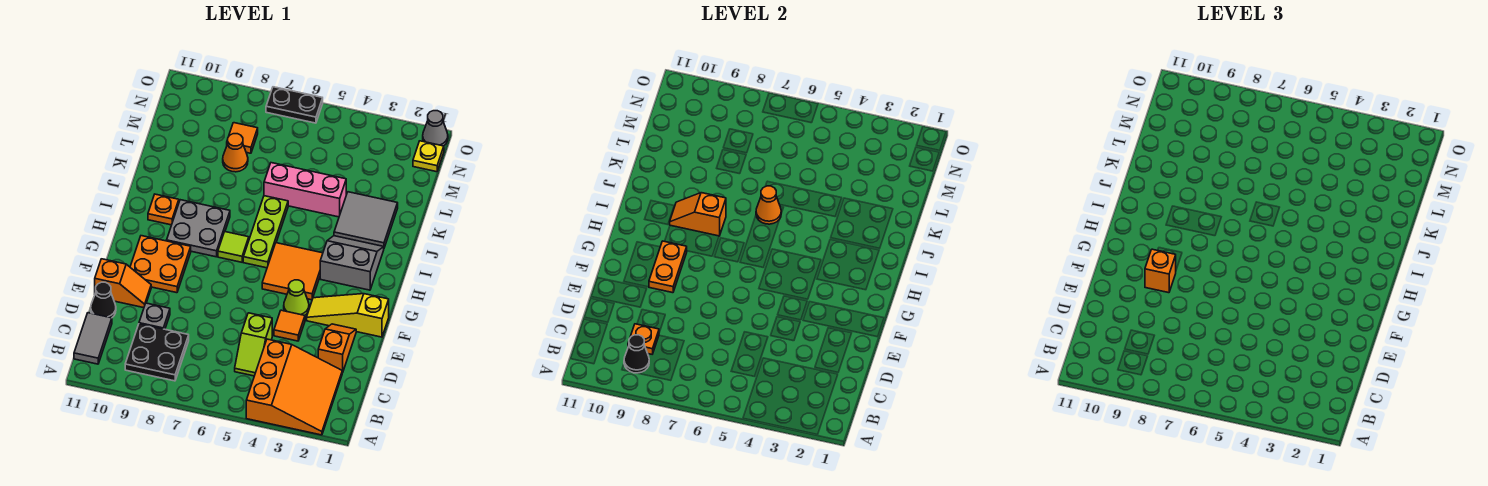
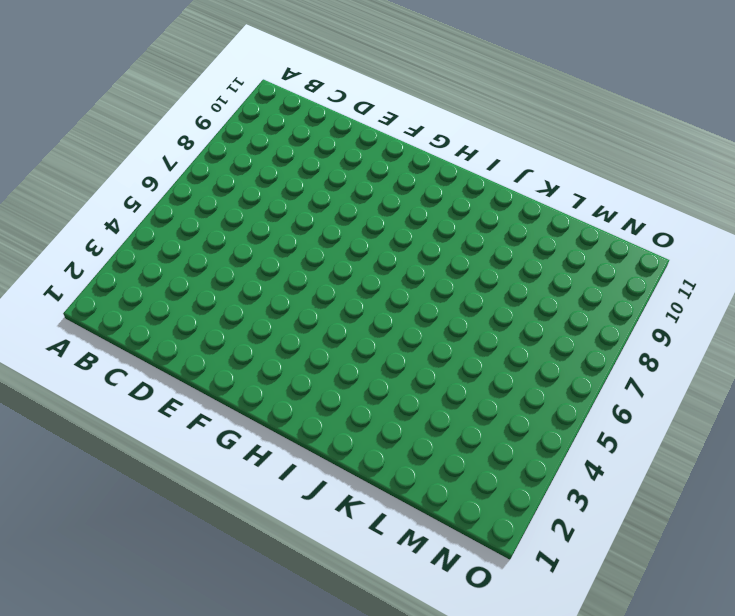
none -> orange 3x3 slope [246,339,342,435]
none -> black 2x2 plate [125,324,189,381]
none -> grey 1x2 tile [74,313,112,364]
none -> lime 1x2 slope [235,313,272,376]

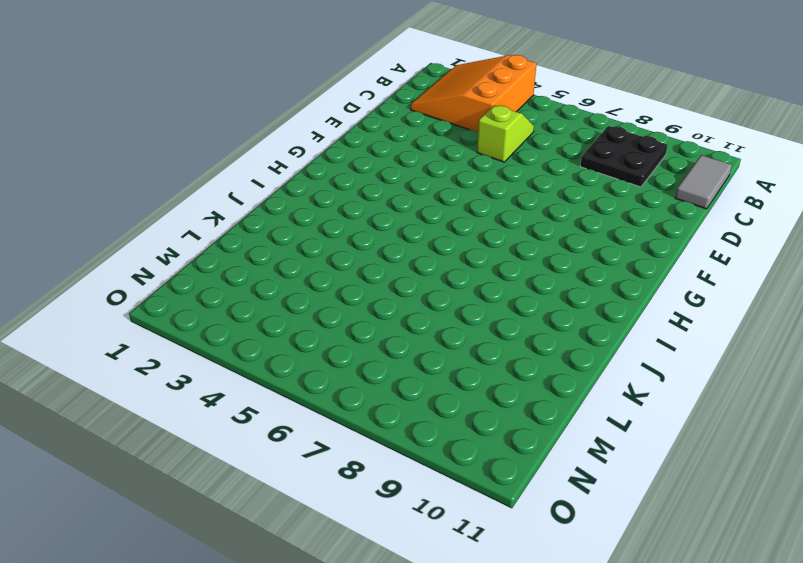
none -> orange 1x2 slope [318,324,356,373]
none -> grey 1x1 plate [139,303,170,329]
none -> black 1x1 cone [91,282,116,318]
none -> orange 1x1 tile [274,310,305,341]

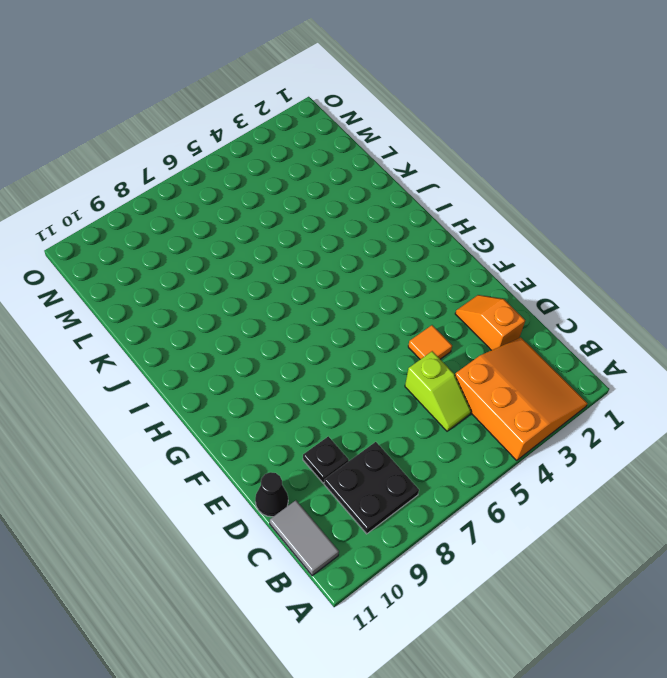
black 1x1 plate [303,436,349,483] -> grey 1x1 plate [139,303,170,329]
none -> orange 1x2 slope [95,259,151,308]
none -> yellow 1x3 slope [307,294,389,337]
none -> lime 1x1 cone [284,280,309,315]
none -> orange 2x2 plate [130,236,191,293]

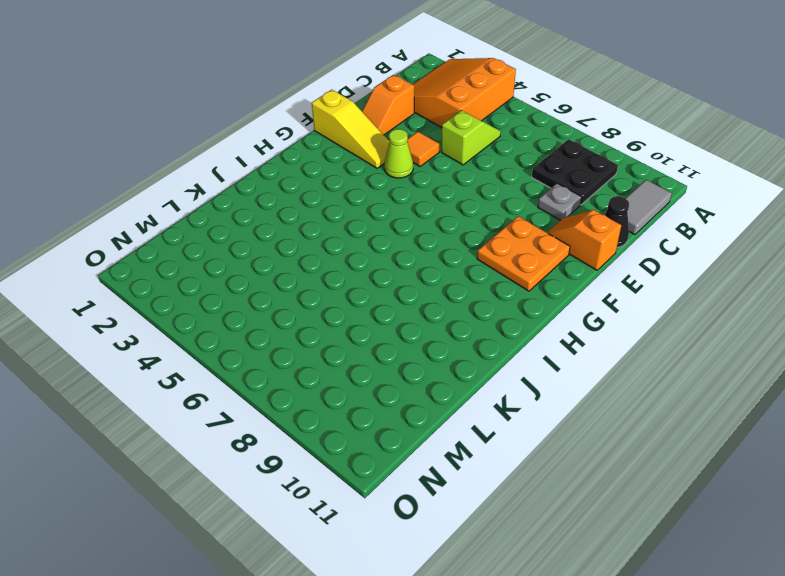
none -> orange 2x2 tile [262,243,323,300]
none -> grey 2x2 slope [320,236,384,290]
none -> lime 1x3 plate [243,196,288,268]
none -> lime 1x1 tile [218,232,249,262]

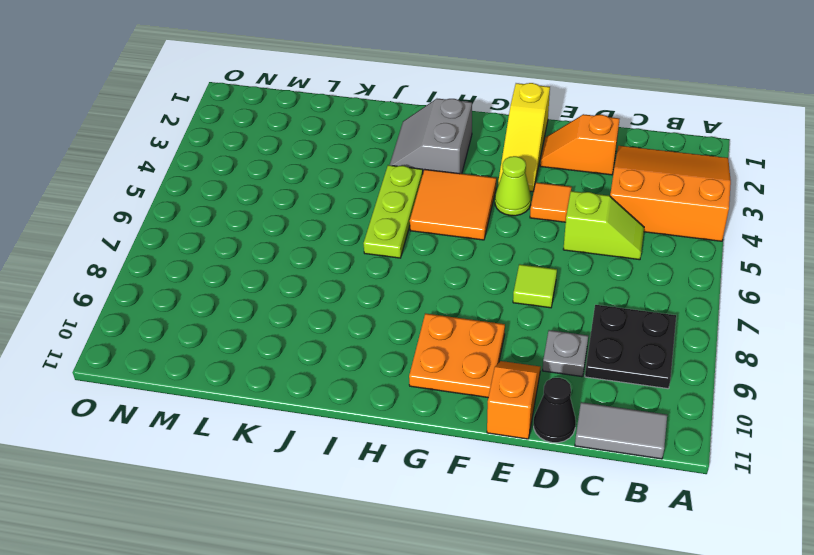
lime 1x1 tile [513,264,557,308] -> lime 1x1 tile moved to [218,232,249,262]
lime 1x3 plate [363,165,423,258] -> lime 1x3 plate turned to [243,196,288,268]
none -> grey 2x2 plate [167,200,230,257]
none -> orange 1x1 plate [148,194,179,225]
none -> grey 2x2 tile [334,192,398,248]
none -> pink 1x3 brick [264,163,346,217]

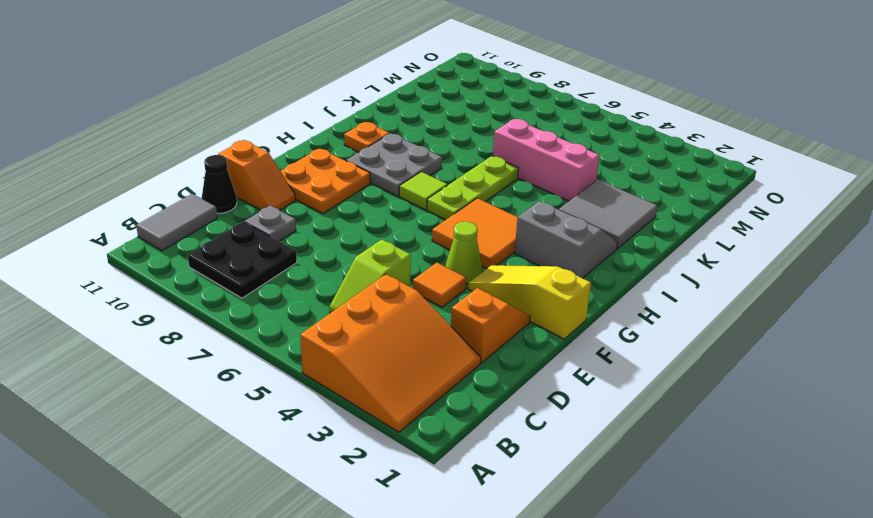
none -> orange 1x1 cone [223,134,248,172]
none -> orange 1x1 tile [227,123,258,153]
none -> yellow 1x1 plate [413,141,444,172]
none -> grey 1x1 cone [423,111,448,146]

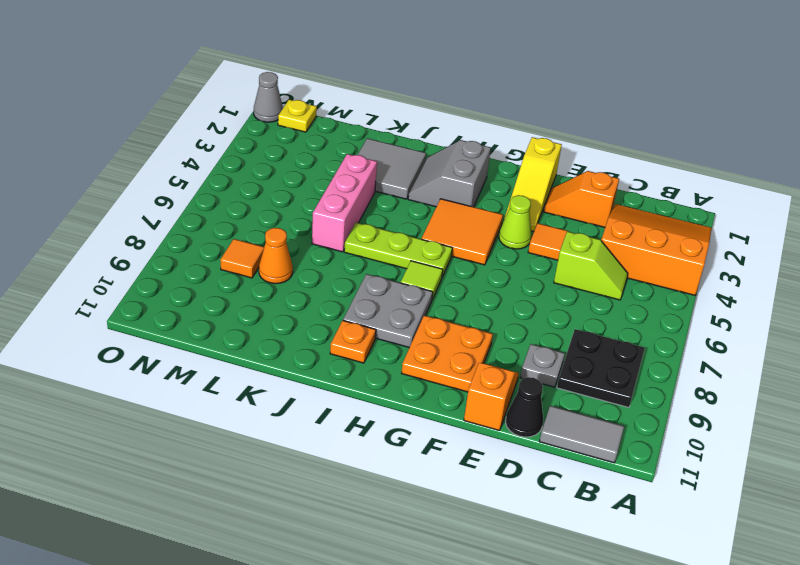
none -> black 1x2 plate [266,87,323,123]
none -> black 1x1 cone [624,335,649,373]
none -> orange 1x1 plate [628,324,659,354]
none -> orange 1x2 plate [649,241,687,293]

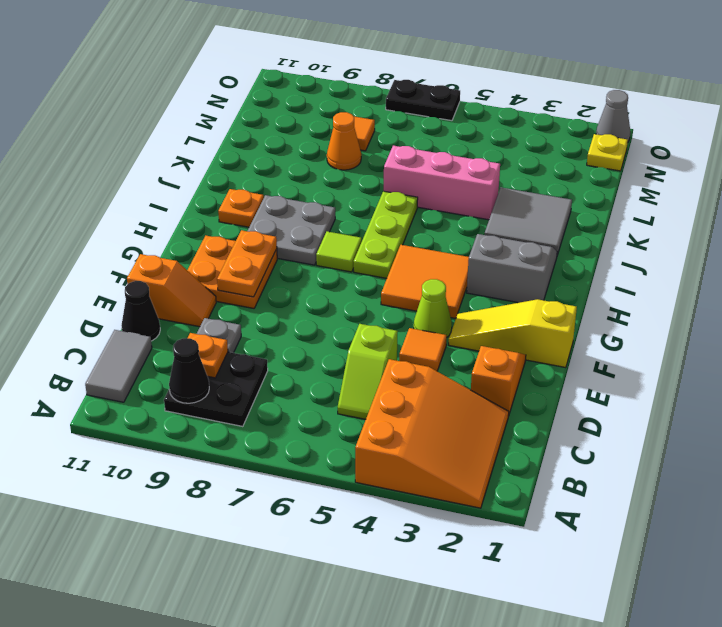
none -> orange 1x2 slope [670,193,726,236]
none -> orange 1x1 cone [756,186,781,224]
none -> orange 1x1 brick [1145,249,1176,293]

